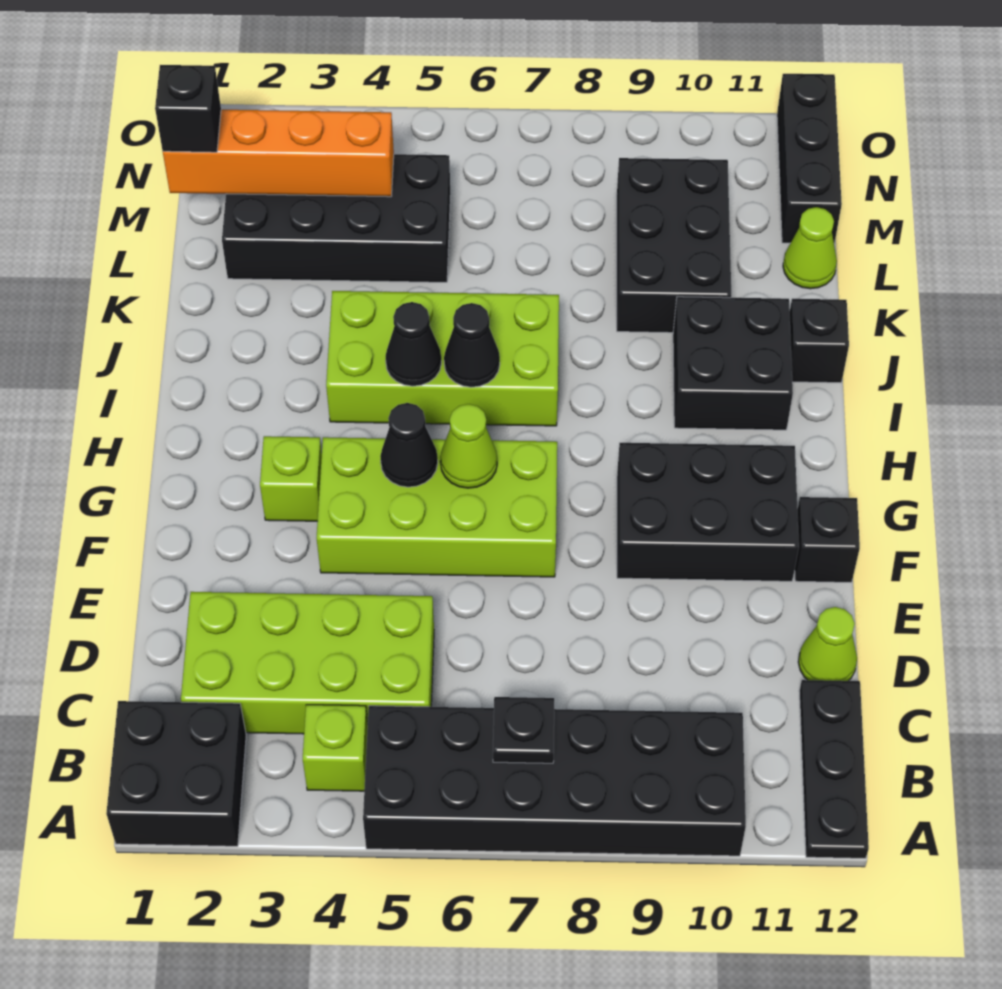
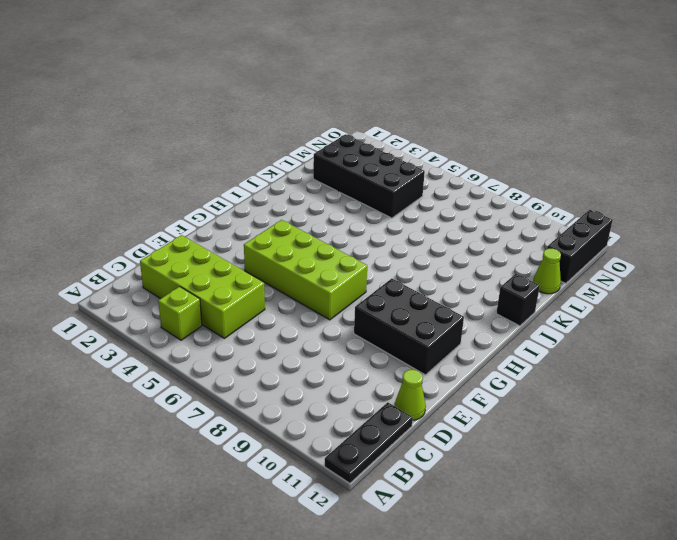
none -> black 2x2 brick [106,701,246,846]
none -> black 2x6 brick [363,706,746,856]
none -> black 1x1 brick [795,497,860,582]

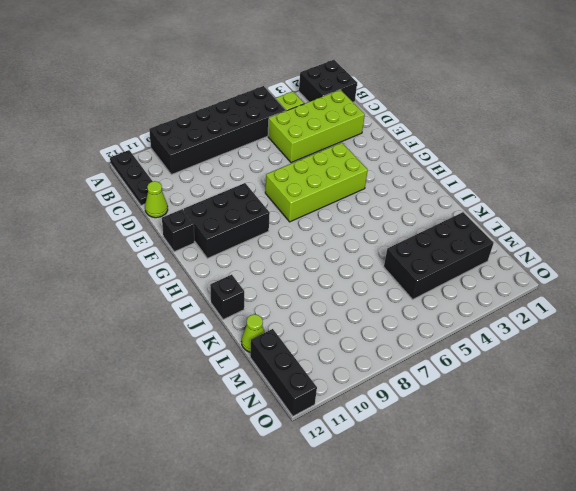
none -> lime 1x1 brick [260,436,322,521]
none -> lime 2x4 brick [326,291,559,426]
none -> black 2x2 brick [673,297,793,430]

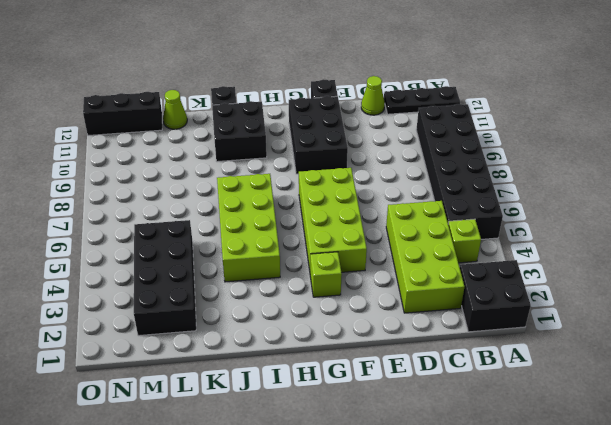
none -> black 2x3 brick [617,158,731,333]
none -> black 1x1 plate [493,697,554,763]
none -> black 1x1 cone [380,403,438,487]

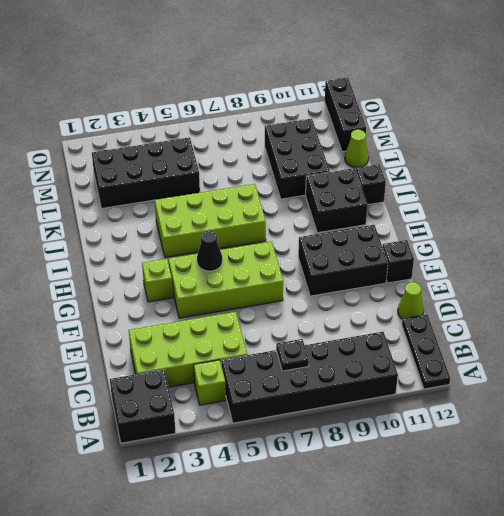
none -> lime 1x1 cone [440,404,497,488]
none -> black 1x1 cone [386,302,441,386]
none -> black 1x1 cone [444,303,500,387]

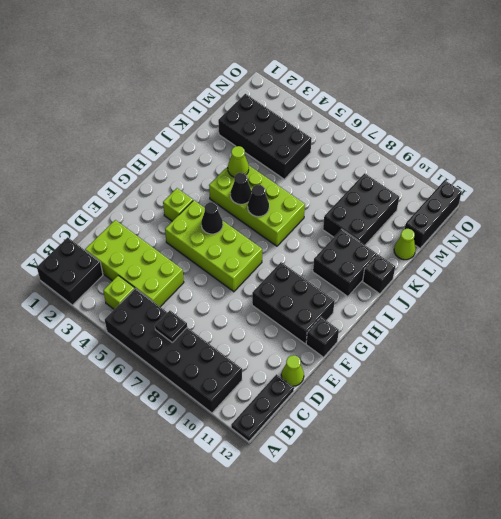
lime 1x1 cone [228,146,249,177] -> lime 1x1 cone moved to [440,404,497,488]
none -> orange 1x4 brick [163,110,394,197]
none -> black 1x1 brick [155,65,221,152]

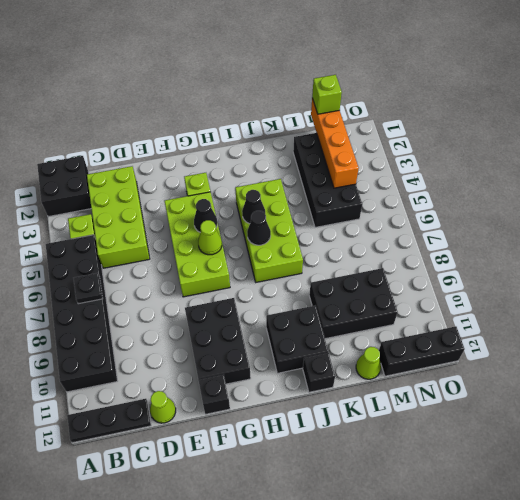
lime 1x1 brick [312,75,342,114] -> black 1x1 brick [155,65,221,152]

